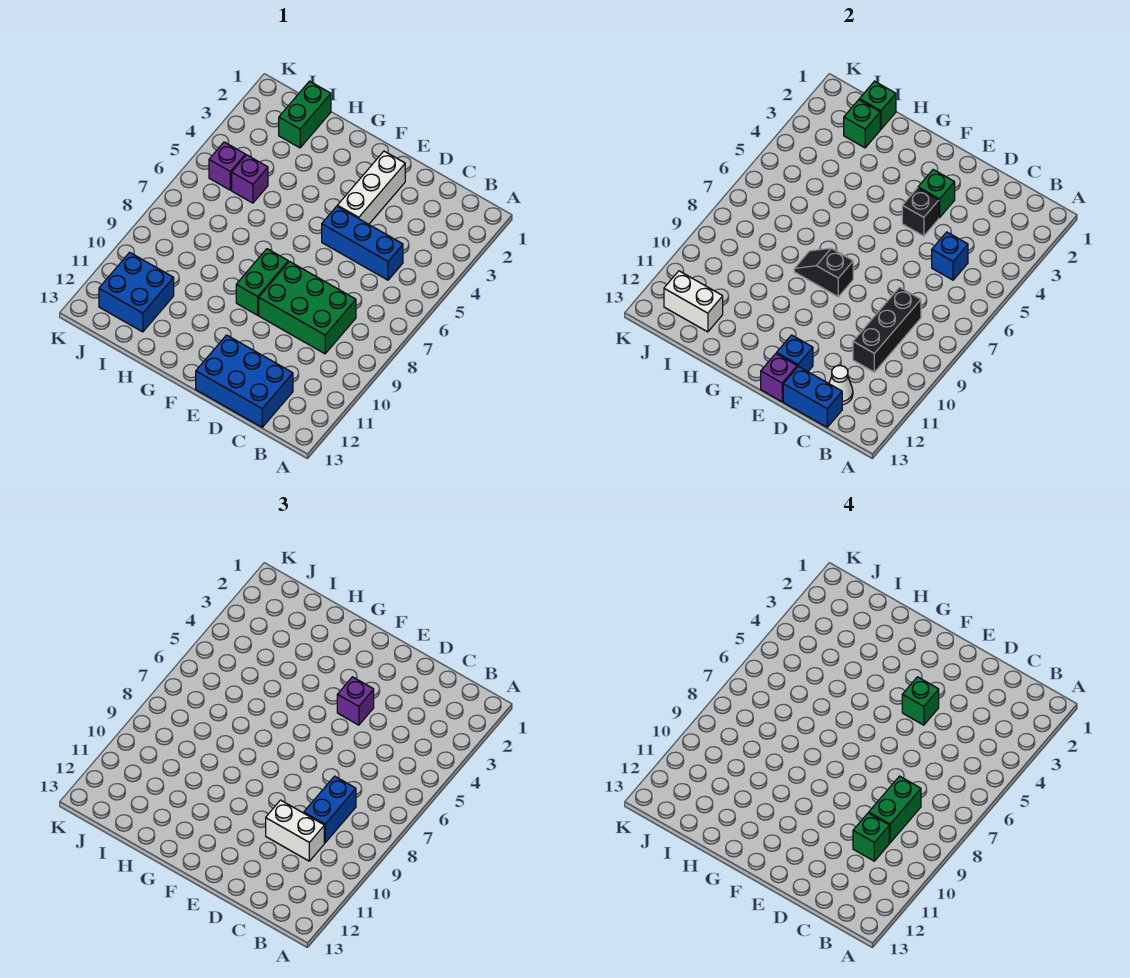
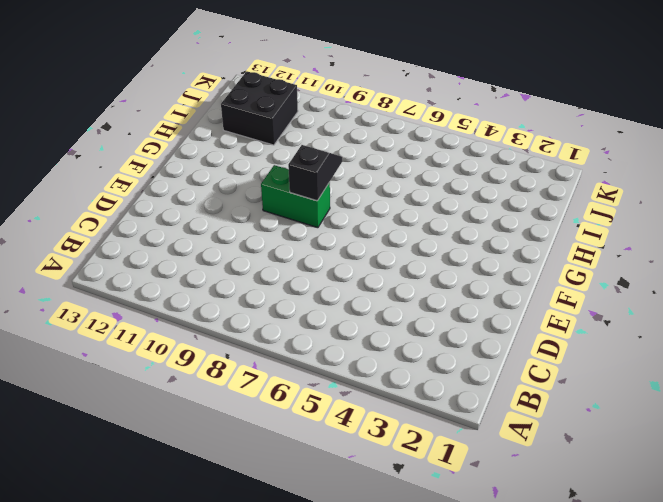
black 2x2 brick [221,71,298,145] -> blue 2x2 brick [99,252,174,332]
none -> blue 1x3 brick [322,206,403,280]
none -> green 2x3 brick [259,262,356,354]
none -> blue 2x3 brick [196,335,293,427]

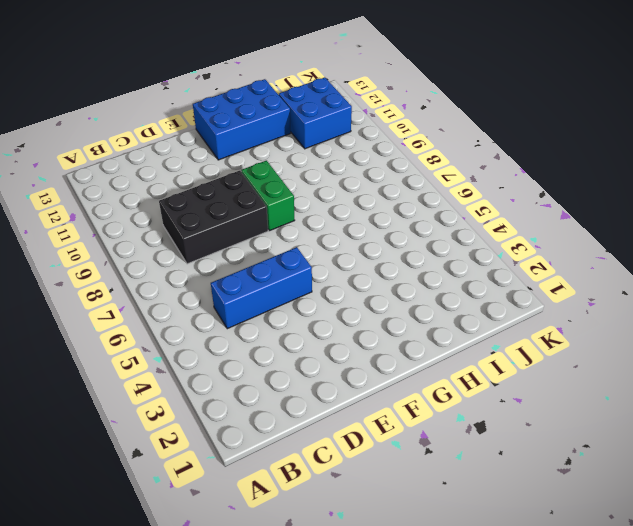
black 2x3 brick [159,171,268,264] -> green 2x3 brick [259,262,356,354]
blue 2x3 brick [193,79,291,160] -> blue 2x3 brick moved to [196,335,293,427]
none -> white 1x3 brick [337,151,405,224]
none -> green 1x2 brick [279,81,331,148]
none -> purple 1x1 brick [232,155,268,203]

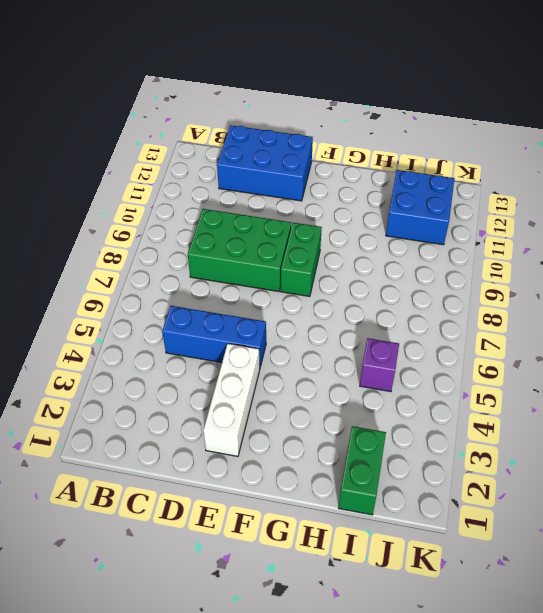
none -> purple 1x1 brick [209,142,245,190]
none -> blue 1x1 brick [932,232,968,280]
none -> black 1x3 brick [853,287,921,372]

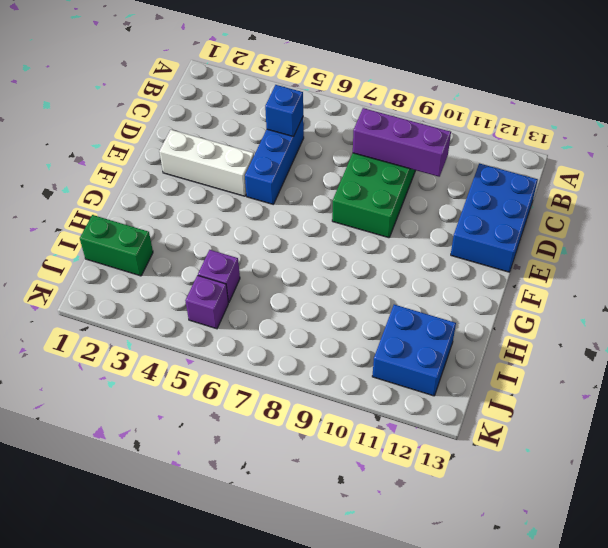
purple 1x3 brick [353,108,451,177] -> black 1x3 brick [853,287,921,372]
none -> green 1x2 brick [236,249,288,315]
none -> white 1x1 cone [829,365,853,405]
none -> blue 1x2 brick [783,366,842,427]

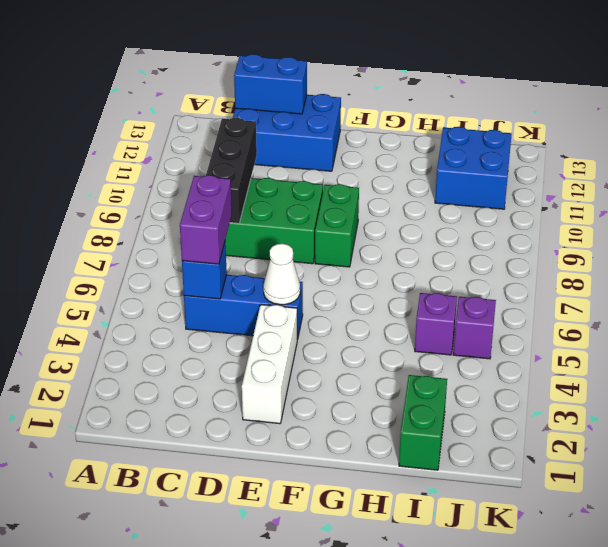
purple 1x2 brick [180,175,232,264] -> none
white 1x1 cone [263,244,300,305] -> white 1x1 cone moved to [829,365,853,405]
none -> green 1x1 brick [918,170,955,218]
none -> black 1x1 brick [902,188,939,236]
none -> blue 1x1 brick [777,335,813,371]

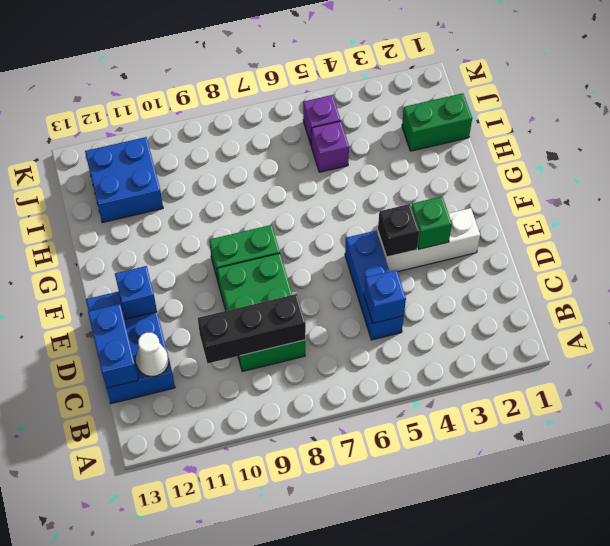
none -> purple 1x1 brick [761,354,797,402]
none -> black 1x2 slope [794,248,853,297]
none -> green 1x1 brick [859,81,896,129]

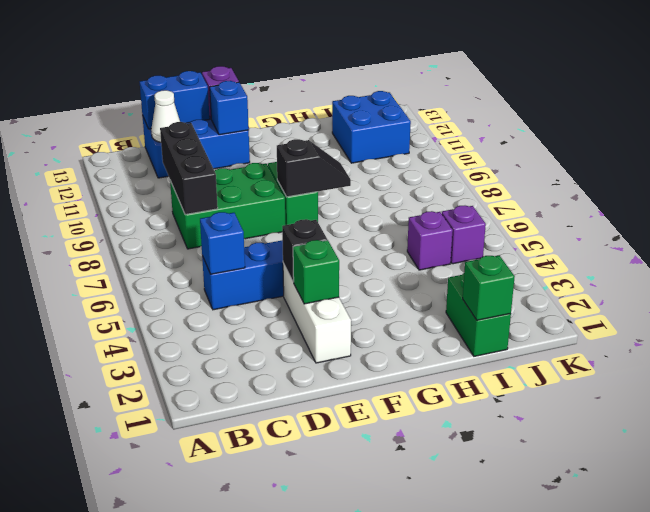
none -> green 1x1 brick [844,100,880,148]
none -> white 1x2 brick [664,271,723,332]
none -> blue 1x2 brick [304,776,356,843]

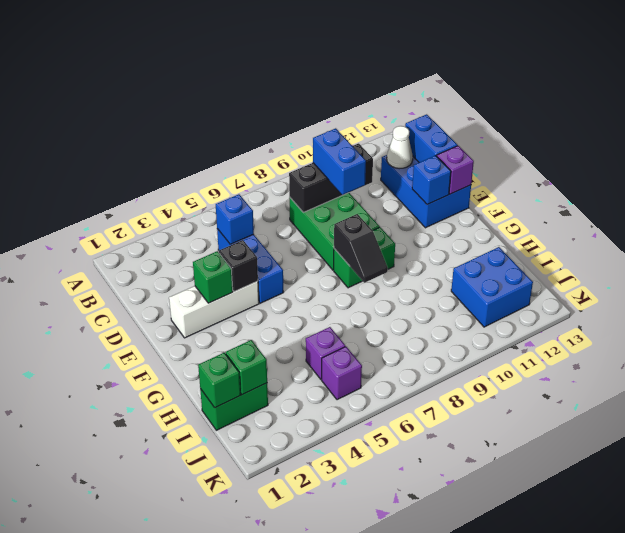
blue 1x2 brick [313,128,366,195] -> blue 1x2 brick turned to [304,776,356,843]
none -> white 1x2 brick [664,271,723,332]
none -> white 1x2 brick [266,800,324,861]
none -> purple 1x1 brick [337,677,374,725]

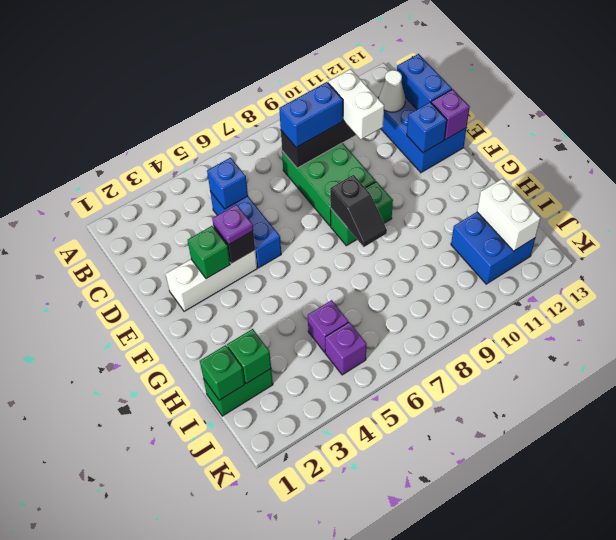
purple 1x1 plate [212,205,253,244] -> purple 1x1 brick [337,677,374,725]
none -> green 1x2 brick [869,776,921,843]
none -> green 1x1 brick [853,813,889,861]
none -> green 1x1 brick [902,677,939,725]

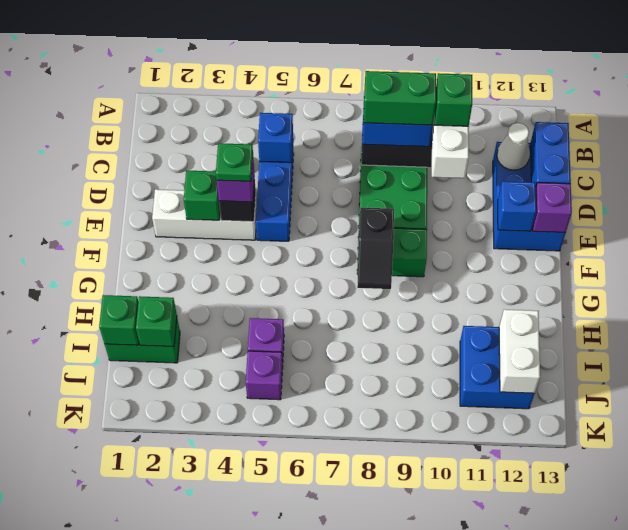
green 1x1 plate [216,143,253,181] -> green 1x1 brick [902,677,939,725]

